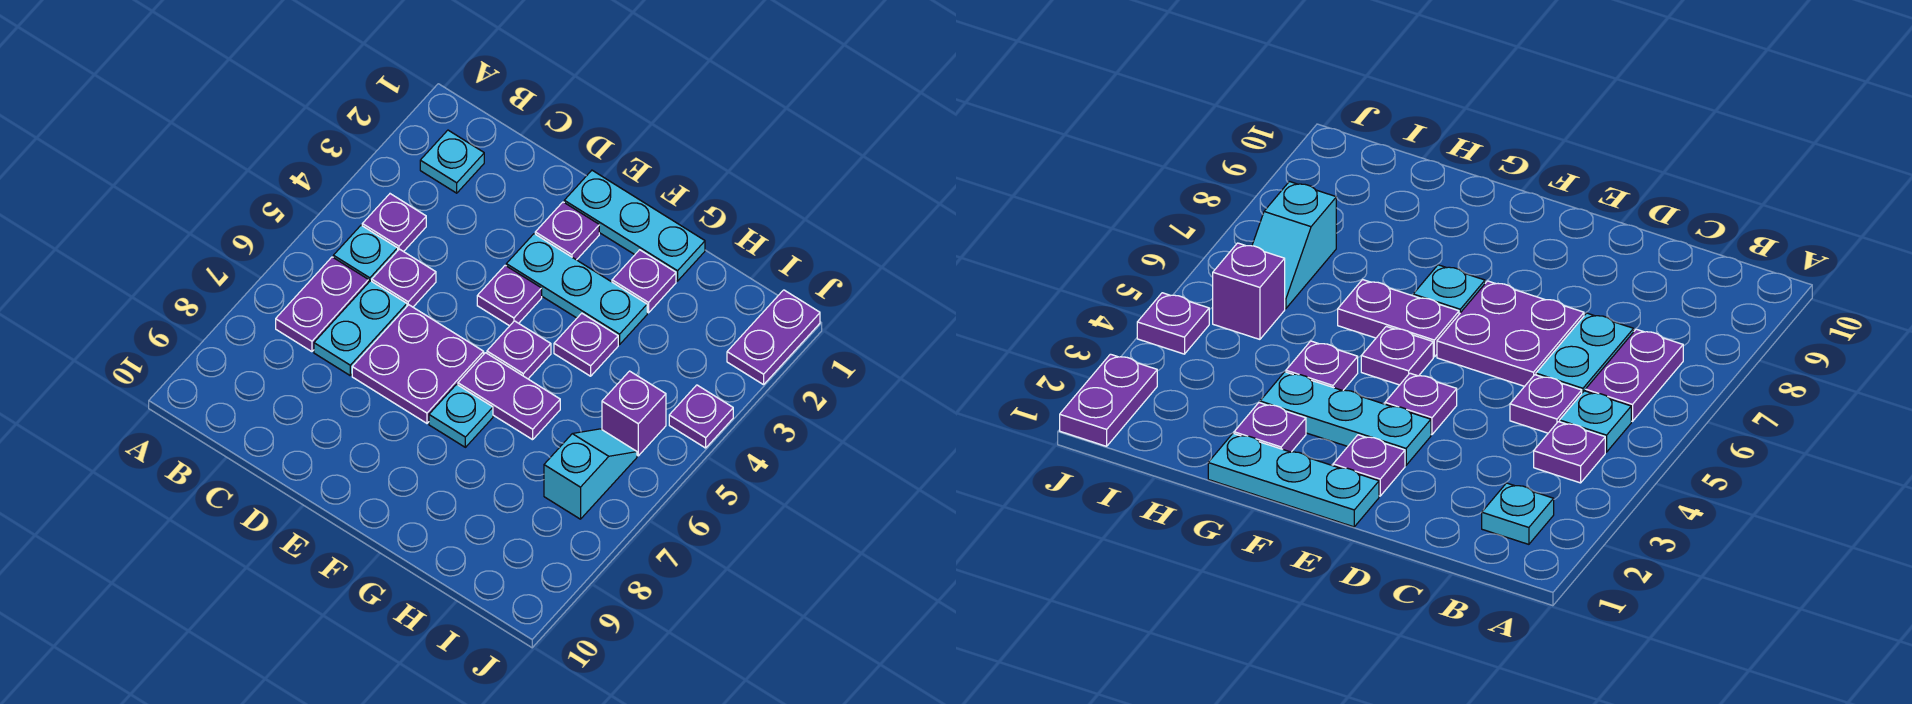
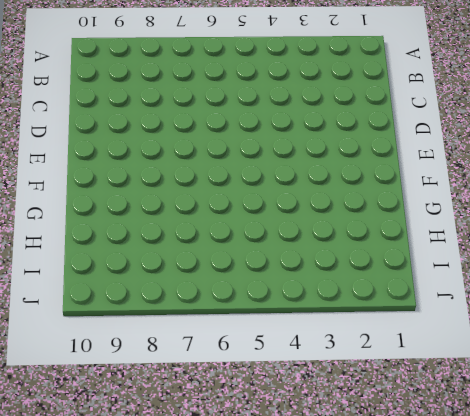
none -> cyan 1x1 plate [420,130,484,193]
none -> purple 1x1 plate [362,194,426,252]
none -> cyan 1x1 plate [333,225,398,282]

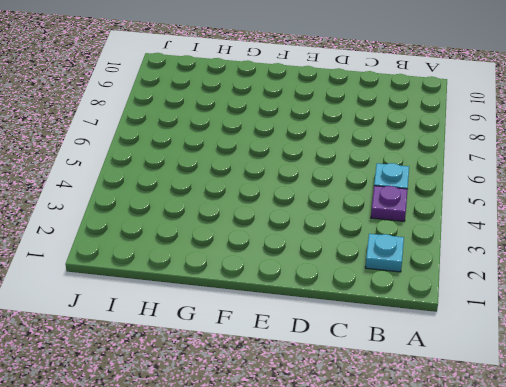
none -> purple 1x2 plate [276,257,369,352]
none -> purple 1x1 plate [372,249,436,307]
none -> cyan 1x2 plate [314,281,407,375]

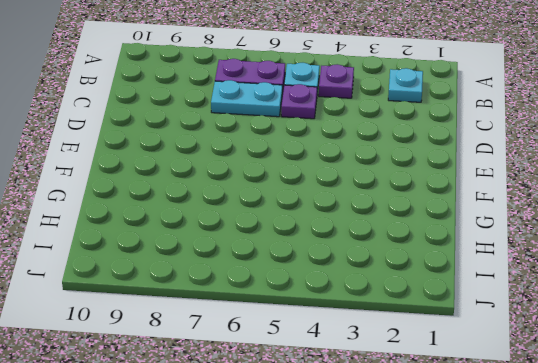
none -> purple 2x2 plate [352,305,484,423]
none -> cyan 1x3 plate [564,170,705,281]
none -> purple 1x1 plate [535,202,599,260]

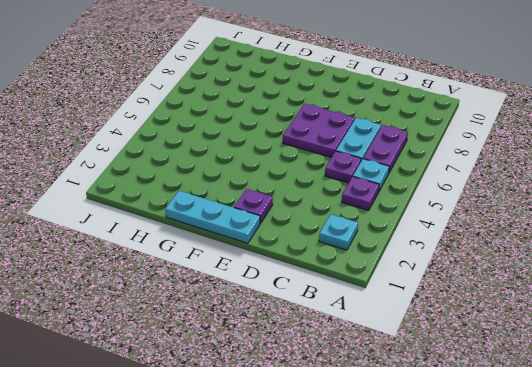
none -> cyan 1x3 plate [506,234,647,345]
none -> purple 1x1 plate [477,265,542,326]
none -> purple 1x1 plate [487,321,551,379]

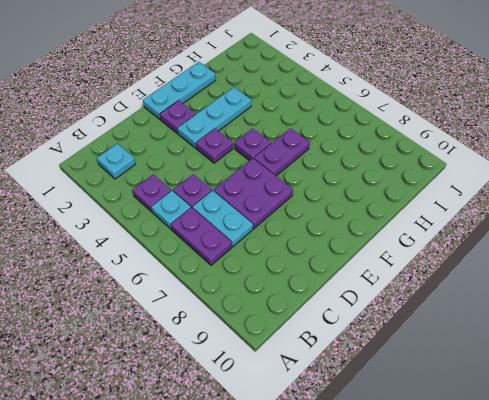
none -> cyan 1x1 plate [429,384,493,447]
none -> purple 1x1 plate [612,250,676,313]
none -> purple 1x1 plate [554,313,618,376]

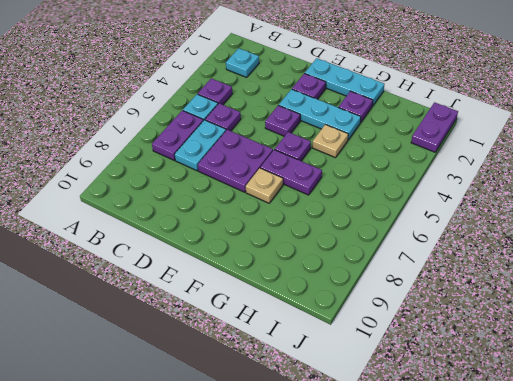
tan 1x1 plate [246,168,283,203] -> cyan 1x1 plate [429,384,493,447]
tan 1x1 plate [312,124,348,158] -> purple 1x1 plate [554,313,618,376]
none -> purple 1x1 brick [602,371,666,456]
none -> cyan 1x2 slope [544,429,637,519]
none -> purple 1x1 plate [669,385,733,448]

